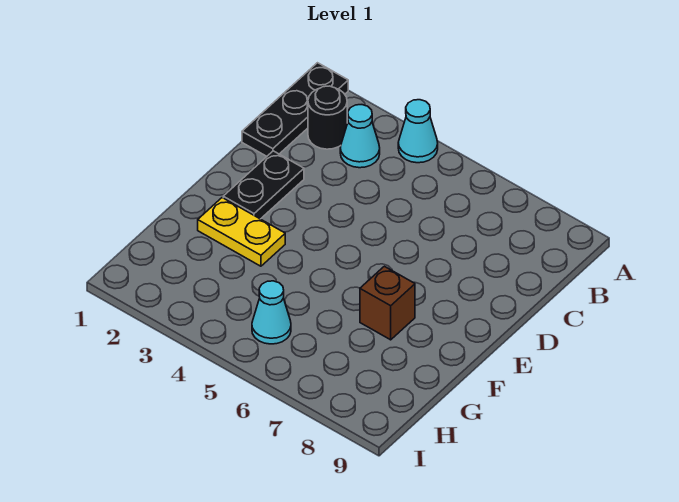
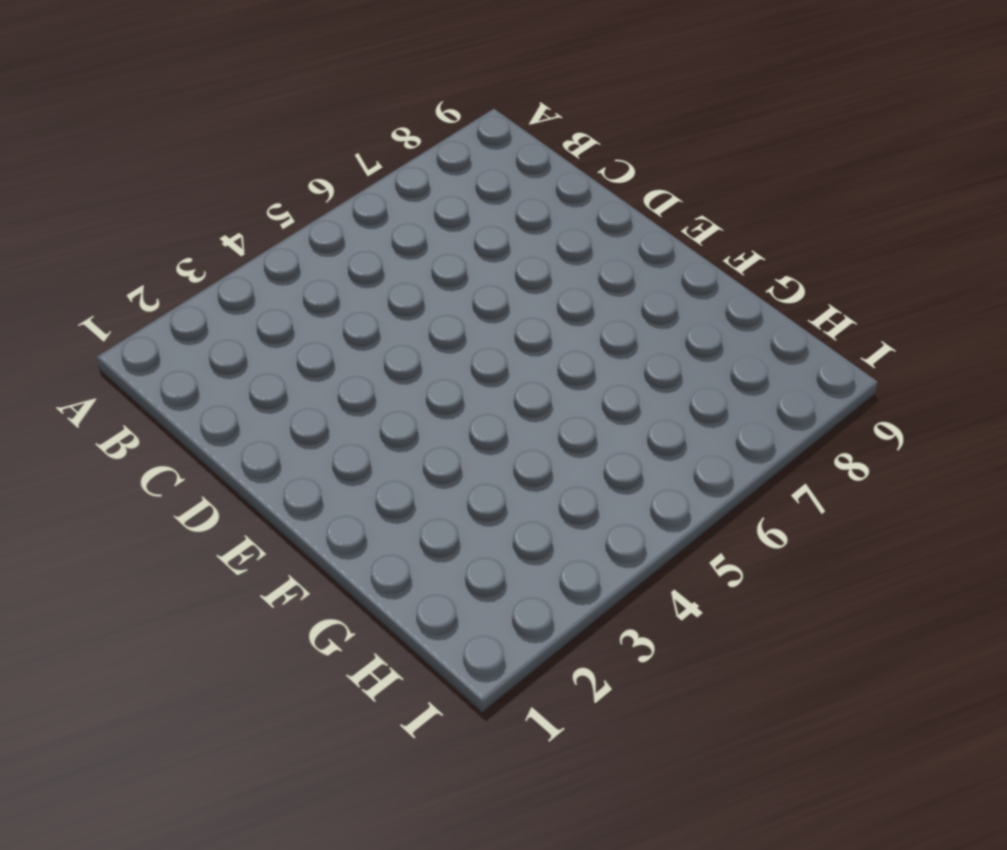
none -> black 1x3 plate [242,63,348,156]
none -> cyan 1x1 cone [398,100,438,163]

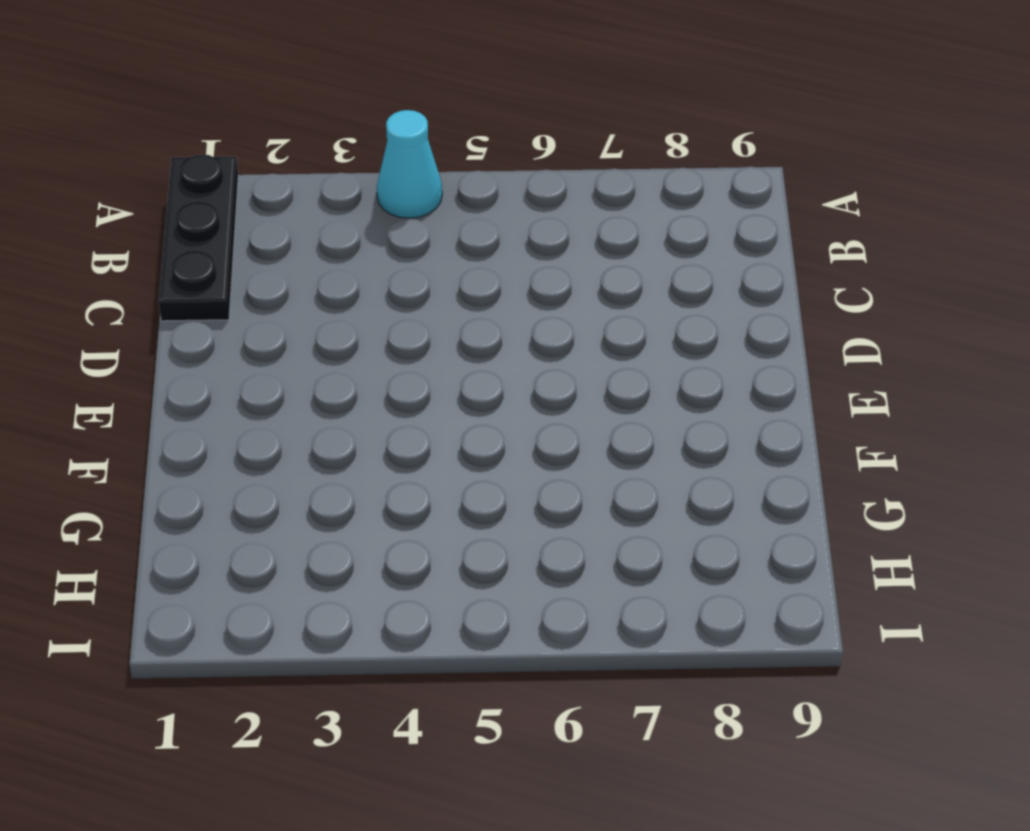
none -> black 1x1 round brick [308,86,347,149]
none -> cyan 1x1 cone [340,105,380,168]

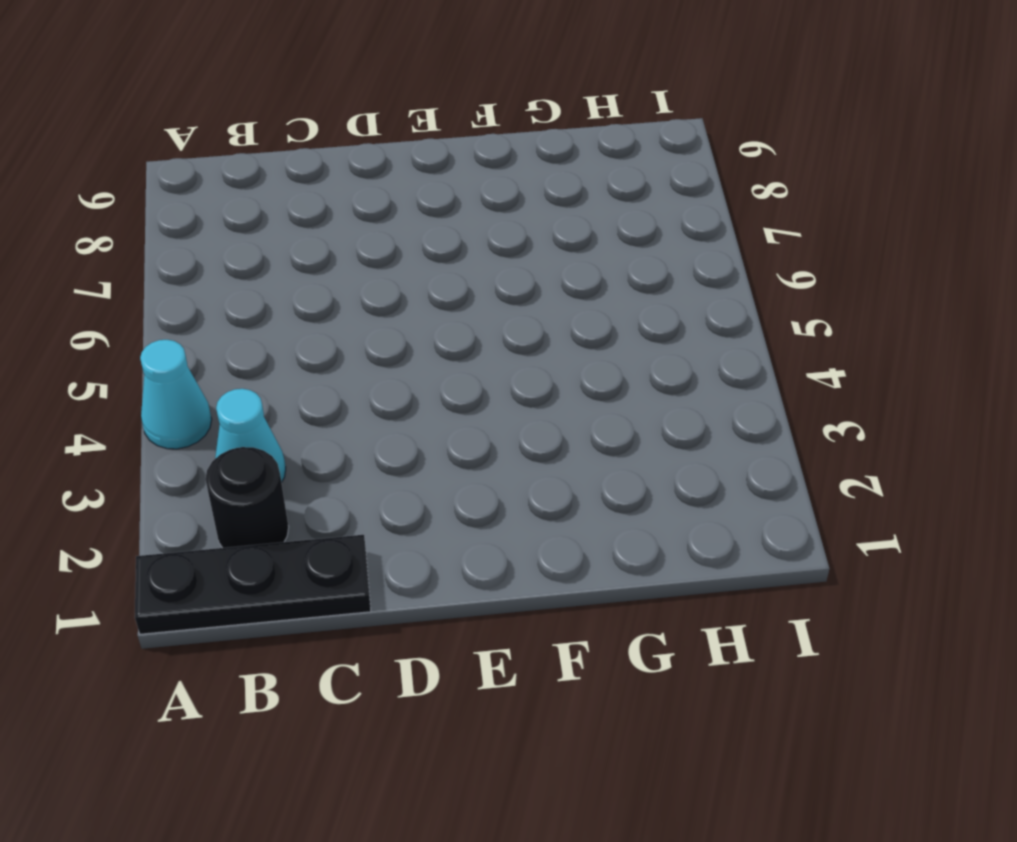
none -> black 1x2 plate [223,151,304,219]
none -> yellow 1x2 plate [198,198,285,266]

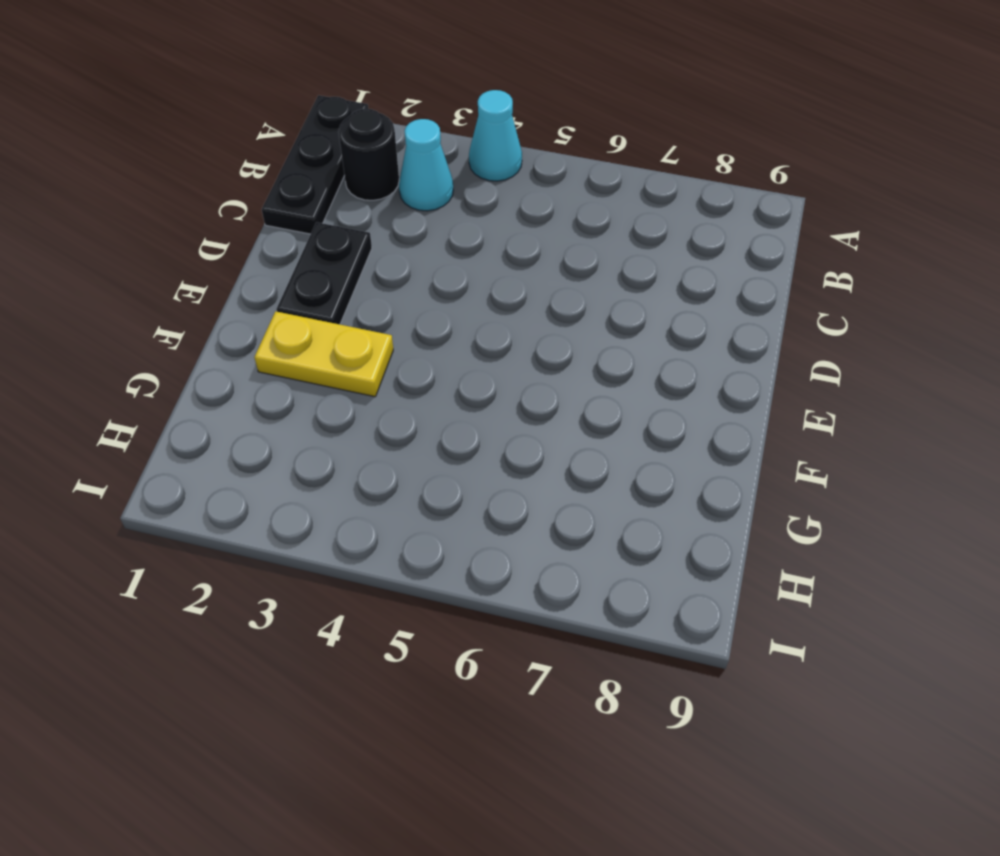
none -> brown 1x1 brick [360,266,415,340]
none -> cyan 1x1 cone [252,281,291,344]

